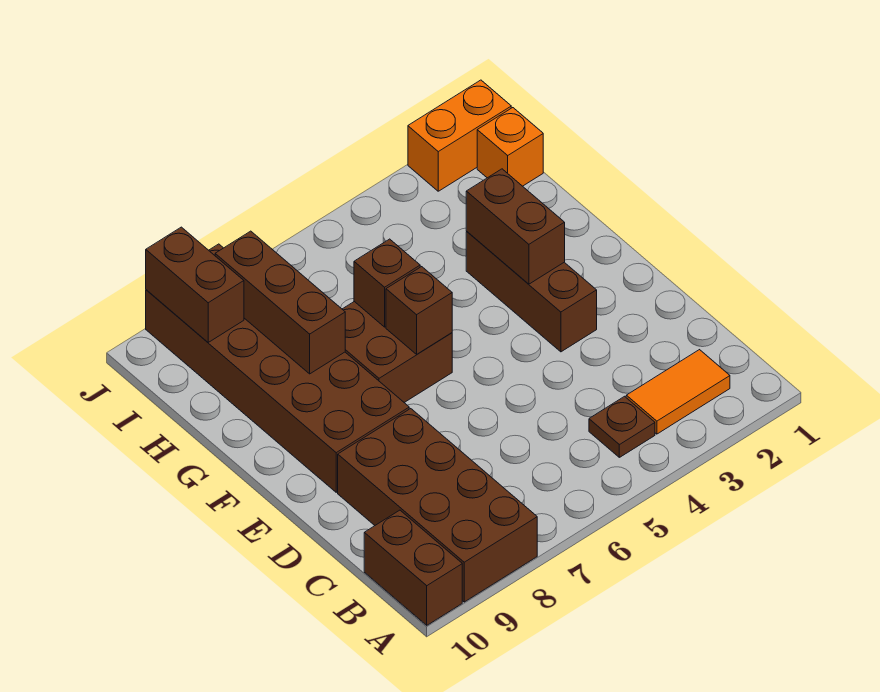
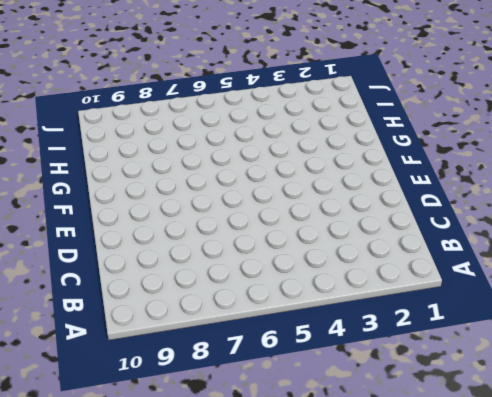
none -> brown 2x4 brick [338,409,537,602]
none -> brown 1x2 brick [364,510,462,625]
none -> orange 1x2 tile [626,350,730,434]

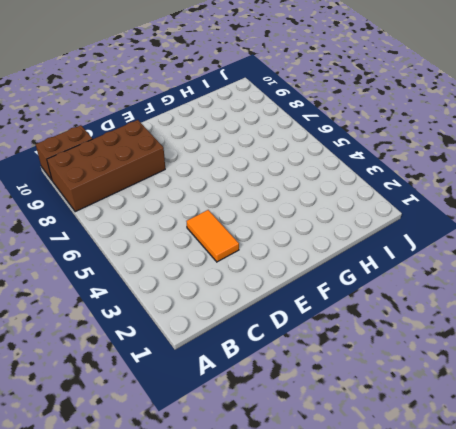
orange 1x2 tile [186,210,239,262] -> orange 1x2 tile moved to [626,350,730,434]
none -> brown 1x1 plate [589,396,655,457]
none -> brown 1x3 brick [466,232,597,352]
none -> brown 2x6 brick [146,244,409,492]

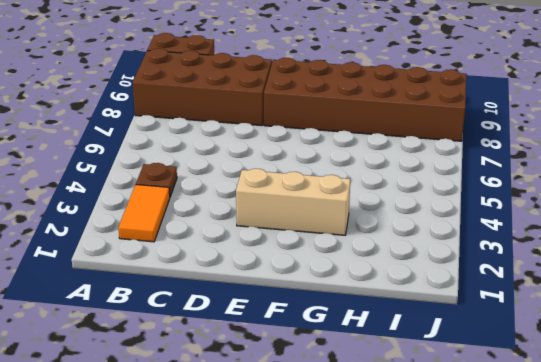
tan 1x3 brick [236,169,350,235] -> brown 1x3 brick [466,232,597,352]
none -> brown 2x2 brick [342,302,452,402]
none -> orange 1x1 brick [477,108,543,186]
none -> orange 1x2 brick [408,80,511,191]

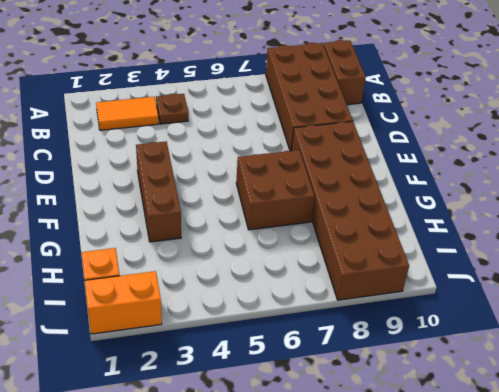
none -> brown 1x2 brick [466,169,565,284]
none -> brown 1x1 brick [386,267,452,354]
none -> brown 1x1 brick [354,239,420,327]

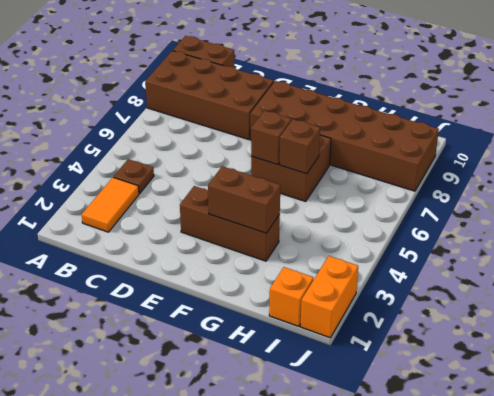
none -> brown 1x3 brick [215,231,345,374]
none -> brown 1x2 brick [146,227,244,342]

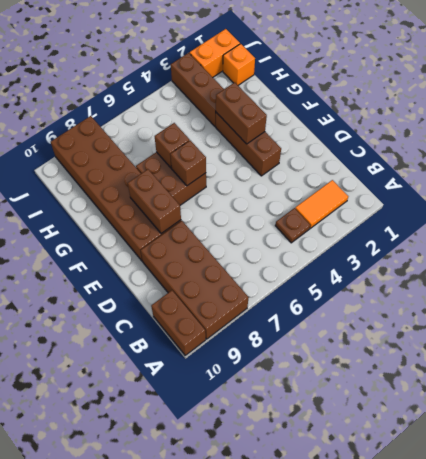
brown 1x2 brick [128,169,181,234] -> brown 1x2 brick moved to [146,227,244,342]
brown 1x3 brick [171,53,224,127] -> brown 1x3 brick moved to [215,231,345,374]

